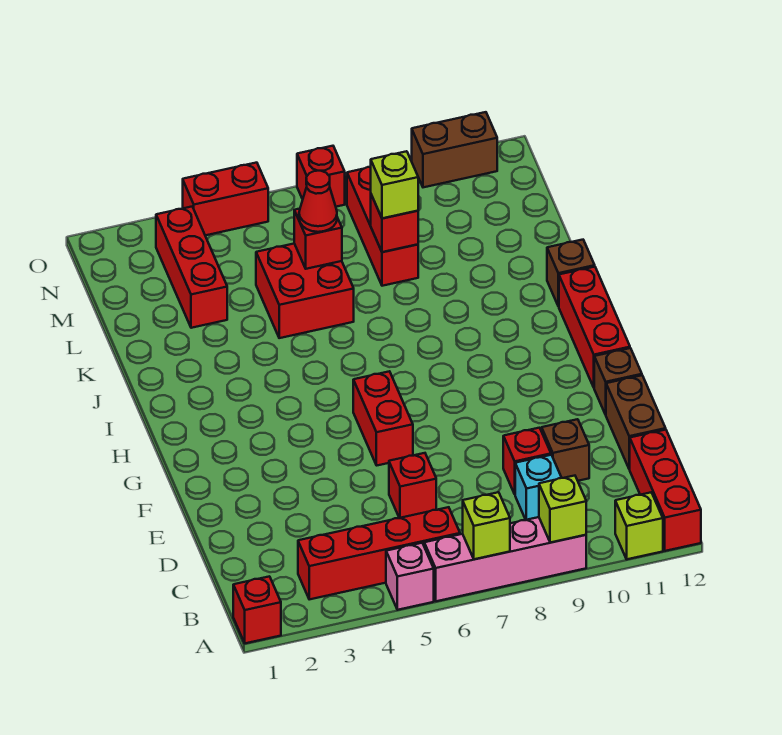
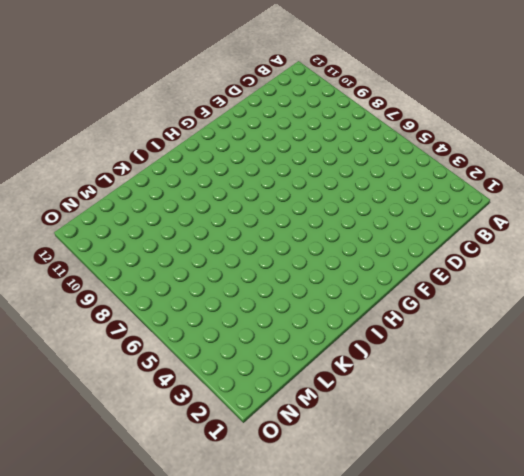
none -> red 1x1 brick [233,576,281,643]
none -> pink 1x1 brick [386,543,434,610]
none -> pink 1x4 brick [424,517,586,601]

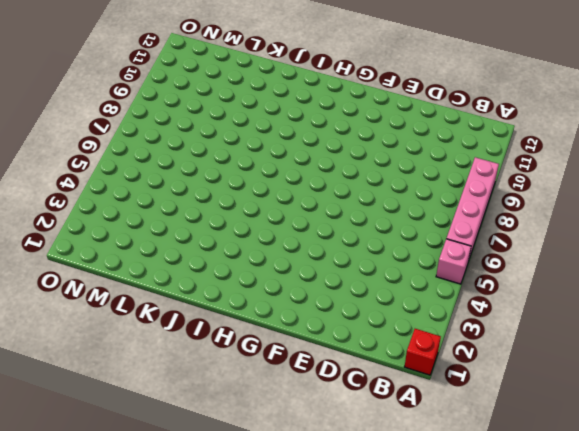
none -> lime 1x1 brick [615,492,663,559]
none -> red 1x3 brick [629,430,701,551]
none -> red 1x4 brick [298,507,460,599]

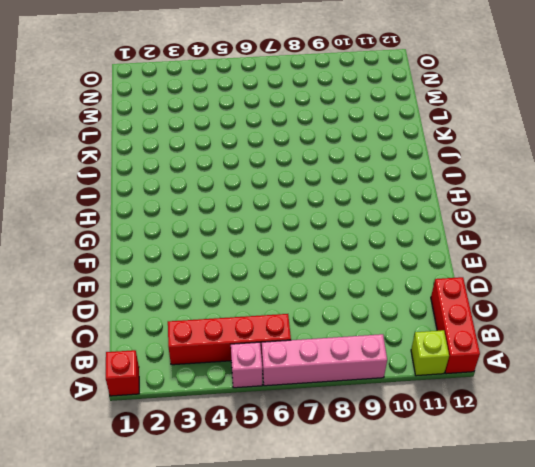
none -> cyan 1x1 brick [515,455,561,520]
none -> red 1x1 brick [389,453,436,518]
none -> red 1x1 brick [503,428,551,494]

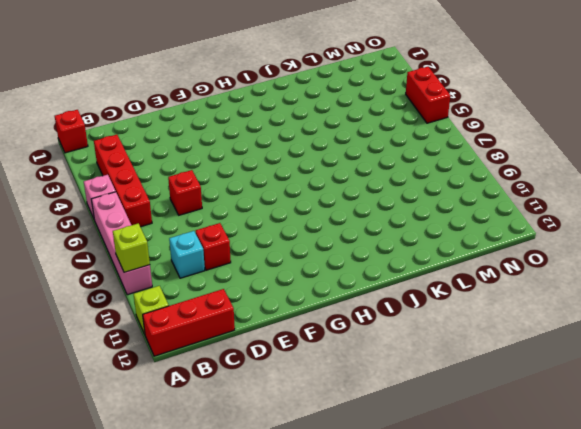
none -> brown 1x1 brick [542,419,589,481]
none -> brown 1x2 brick [606,375,666,469]
none -> red 1x2 brick [353,371,413,465]

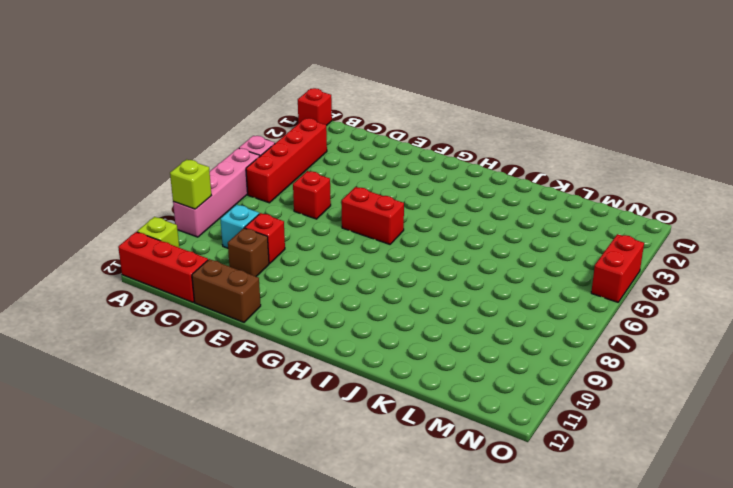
none -> brown 1x1 brick [594,348,642,415]
none -> red 1x3 brick [559,267,630,387]
none -> brown 1x1 brick [547,240,595,307]

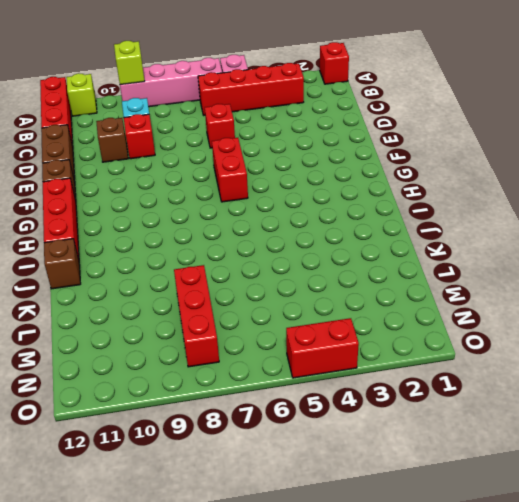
none -> red 2x2 brick [256,244,354,338]
none -> red 1x3 brick [156,207,227,328]
none -> red 1x1 brick [297,146,345,207]

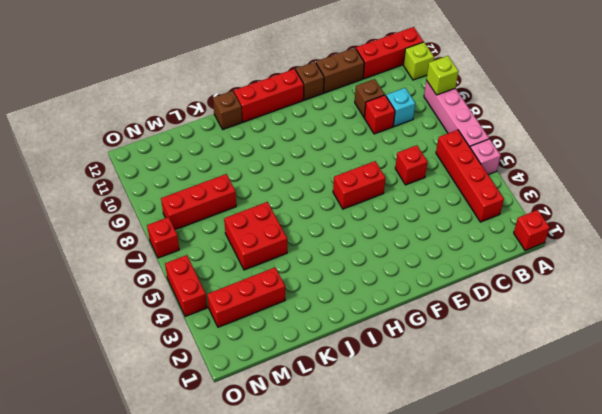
none -> brown 1x2 brick [412,112,497,187]
none -> lime 1x1 brick [463,492,510,559]
none -> red 1x1 brick [294,209,342,269]

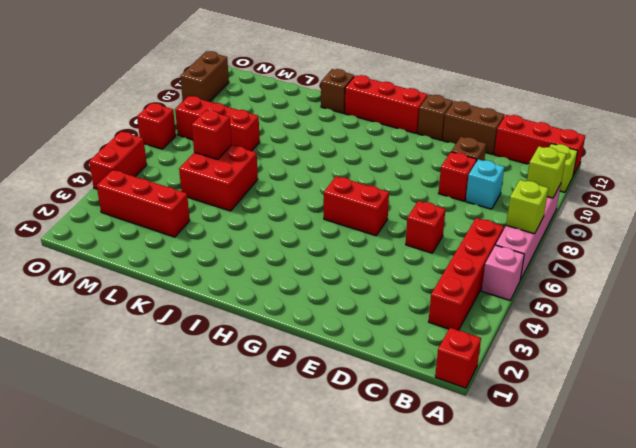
none -> red 1x1 brick [371,195,418,252]
none -> red 1x1 cone [299,171,337,232]
none -> lime 1x1 brick [371,151,418,218]

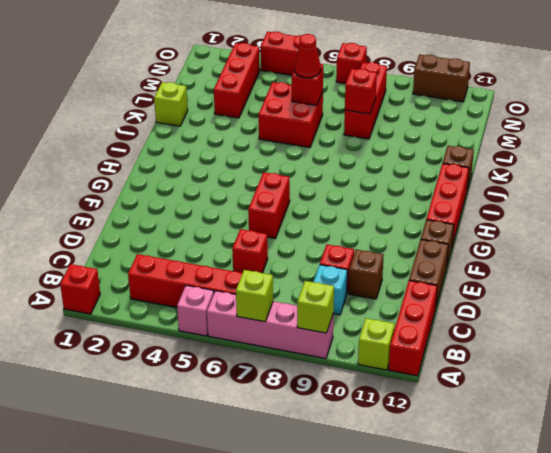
lime 1x1 brick [154,82,188,126] -> lime 1x1 brick moved to [371,151,418,218]

